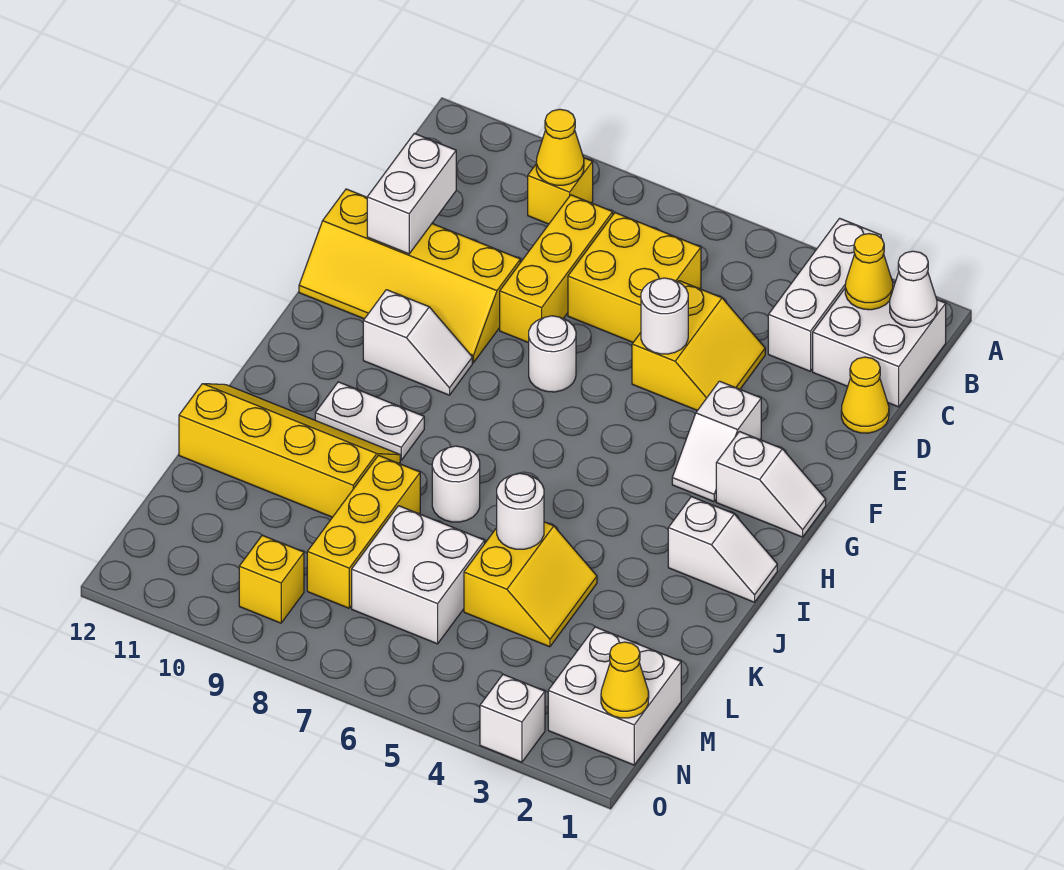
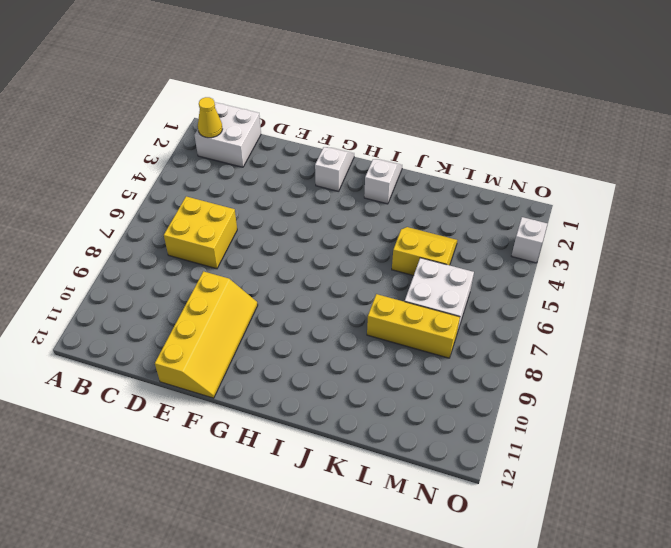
none -> white 1x3 brick [768,218,881,371]
none -> yellow 1x1 brick [528,158,593,224]
none -> yellow 1x3 brick [500,195,613,343]

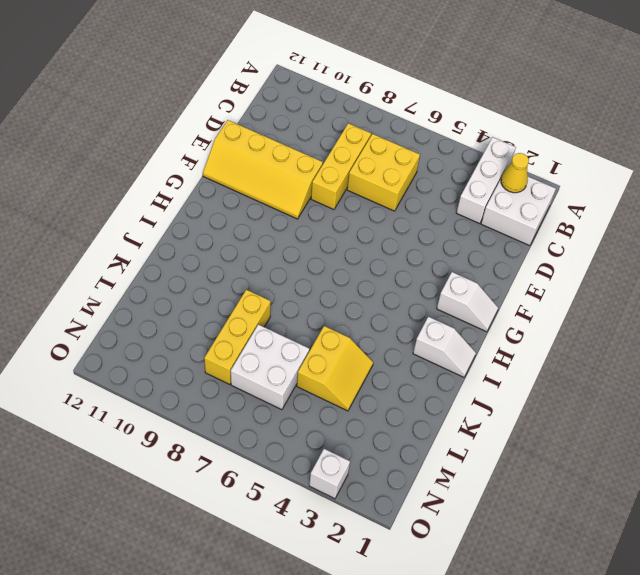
none -> yellow 1x1 brick [528,158,593,224]
none -> yellow 1x1 cone [841,357,889,433]
none -> yellow 2x2 slope [632,281,765,410]

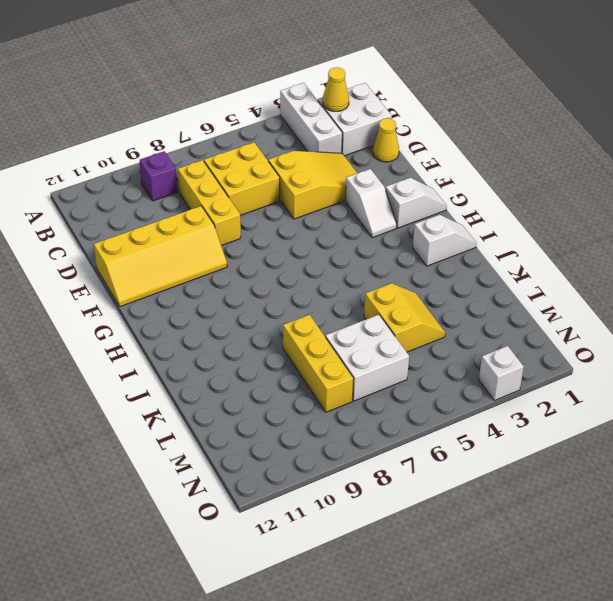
purple 1x1 brick [140,151,177,201] -> yellow 1x1 brick [528,158,593,224]
yellow 2x3 slope [268,151,357,219] -> yellow 2x2 slope [632,281,765,410]
none -> white 1x1 round brick [529,316,576,392]
none -> white 1x2 slope [363,290,472,395]
none -> white 1x2 plate [315,382,424,460]

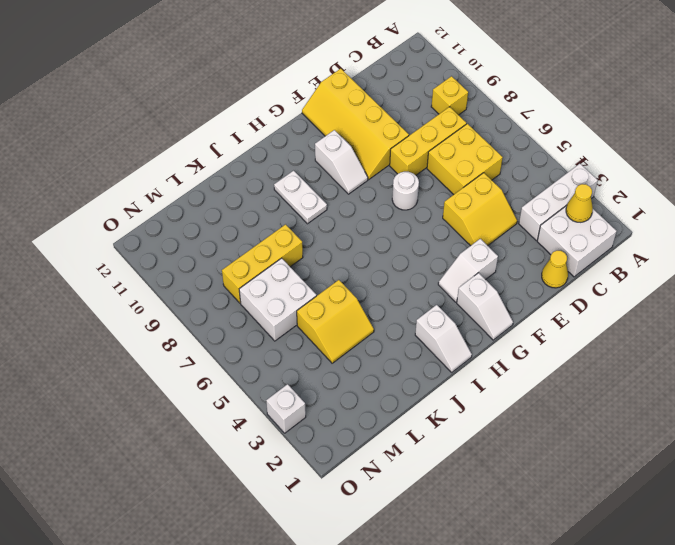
none -> white 1x1 round brick [432,446,480,522]
none -> yellow 2x4 slope [179,384,400,517]
none -> white 2x2 brick [548,627,681,765]

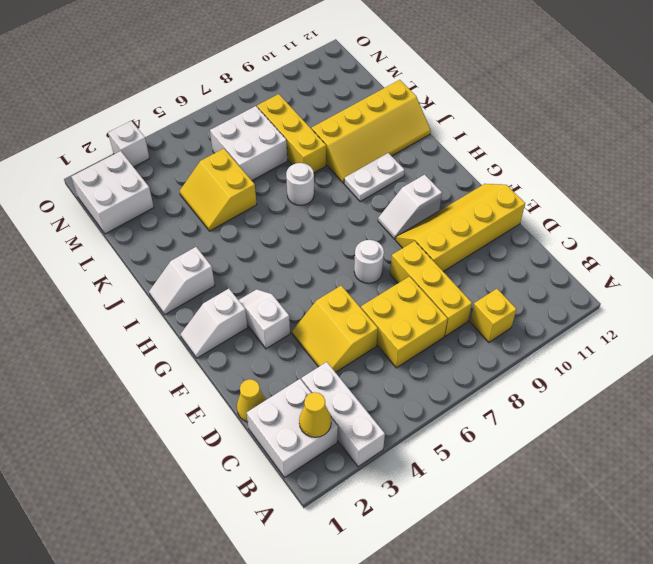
none -> yellow 1x1 brick [239,535,304,623]
none -> white 1x1 cone [890,251,937,327]
none -> yellow 1x1 cone [536,109,584,185]

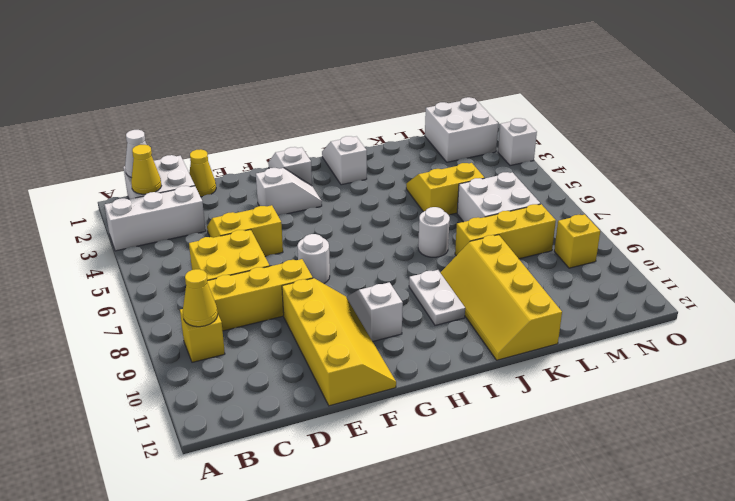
none -> white 1x2 brick [367,133,456,254]
none -> white 1x1 round brick [641,278,688,354]
none -> white 1x1 round brick [497,473,544,549]

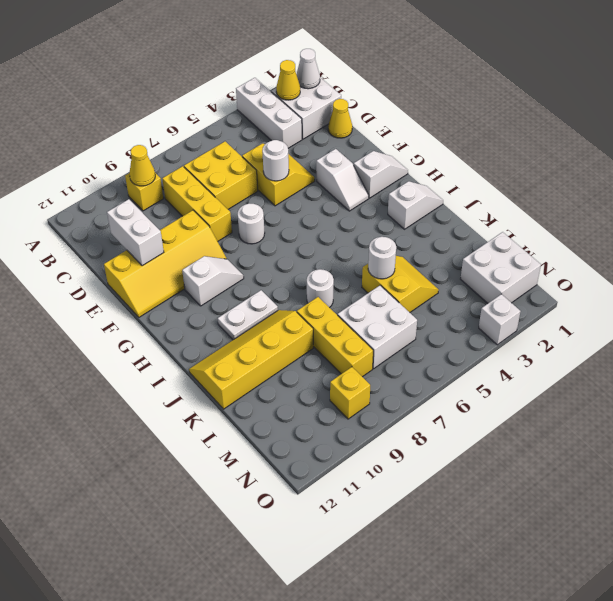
none -> yellow 1x1 cone [601,642,649,718]

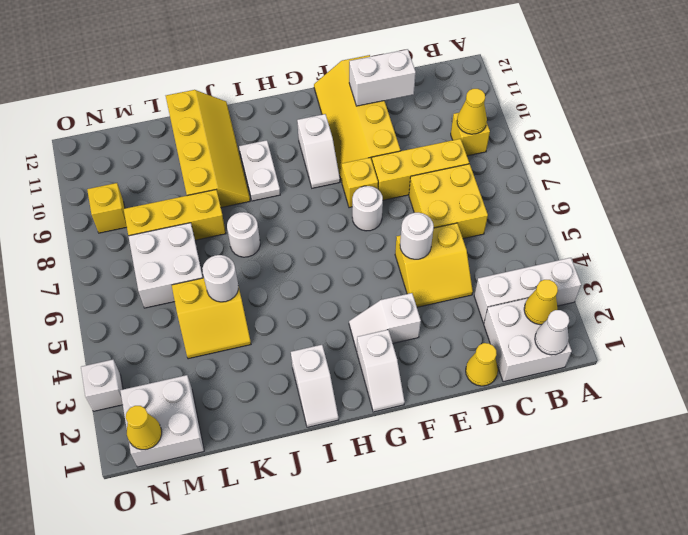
yellow 1x1 brick [341,158,378,208] -> none

